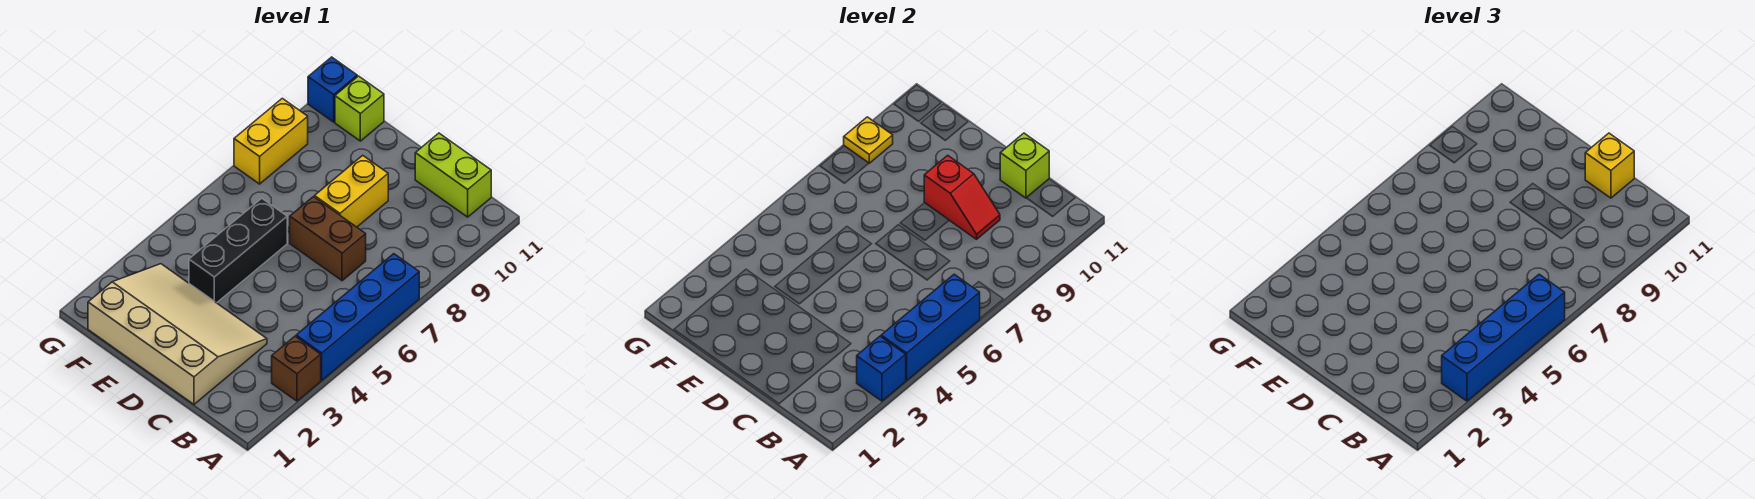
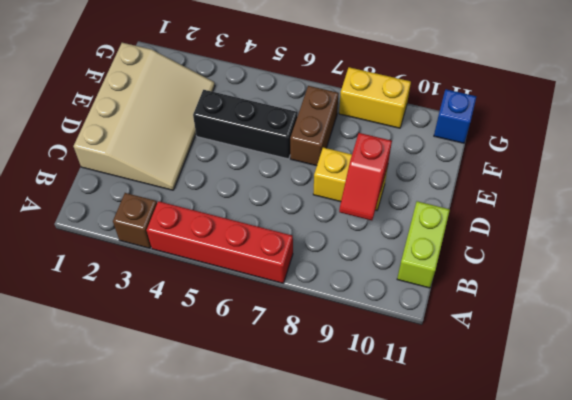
red 1x4 brick [147,201,293,283] -> blue 1x4 brick [296,254,419,380]
brown 1x2 brick [290,86,339,166] -> brown 1x2 brick moved to [290,197,366,281]
none -> lime 1x1 brick [335,76,384,141]
none -> blue 1x1 brick [857,336,906,401]
none -> blue 1x3 brick [881,274,980,380]

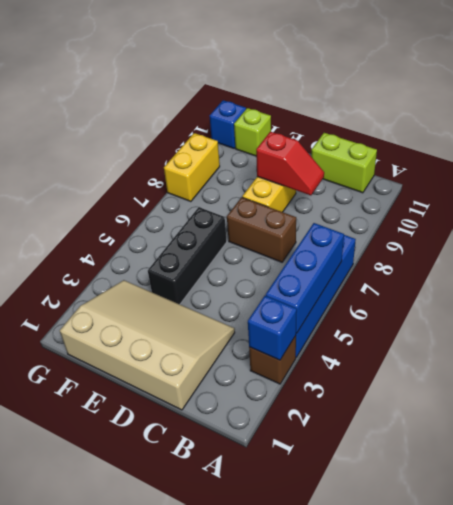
none -> lime 1x1 brick [1000,133,1049,198]
none -> yellow 1x1 plate [844,117,893,163]
none -> blue 1x4 brick [1442,274,1565,401]

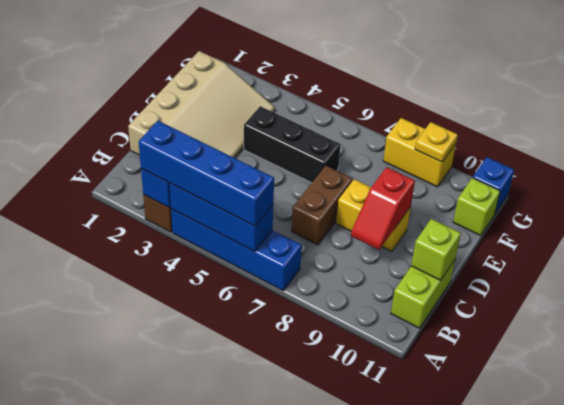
none -> yellow 1x1 brick [1585,133,1634,198]

